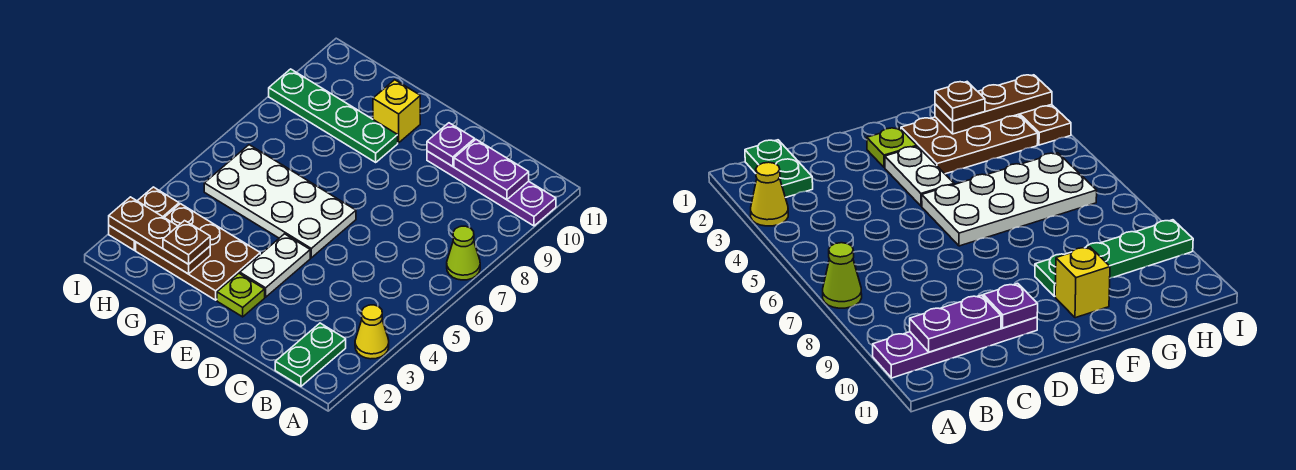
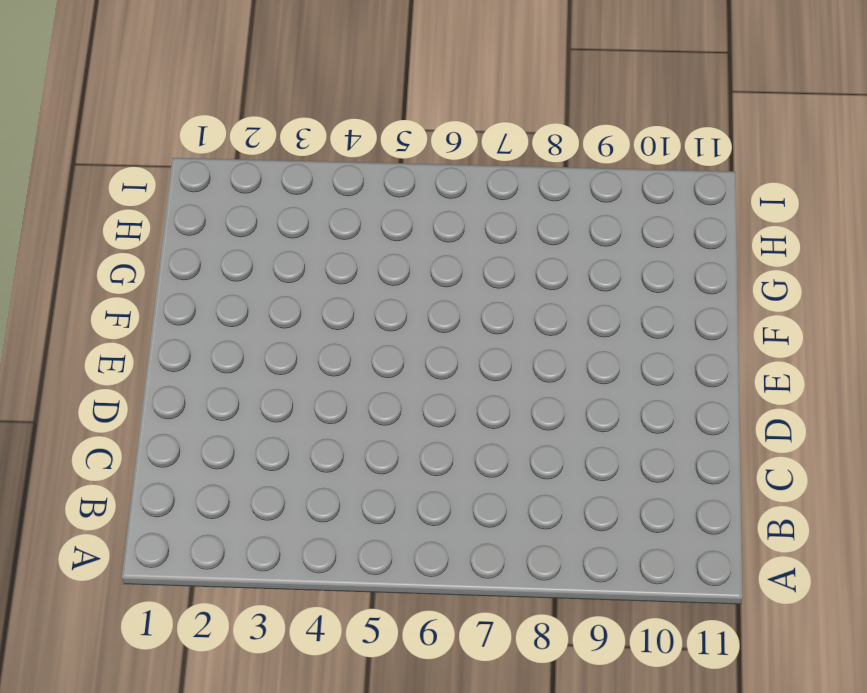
none -> yellow 1x1 cone [355,305,389,359]
none -> lime 1x1 cone [447,226,480,280]
none -> purple 1x4 plate [427,151,556,226]

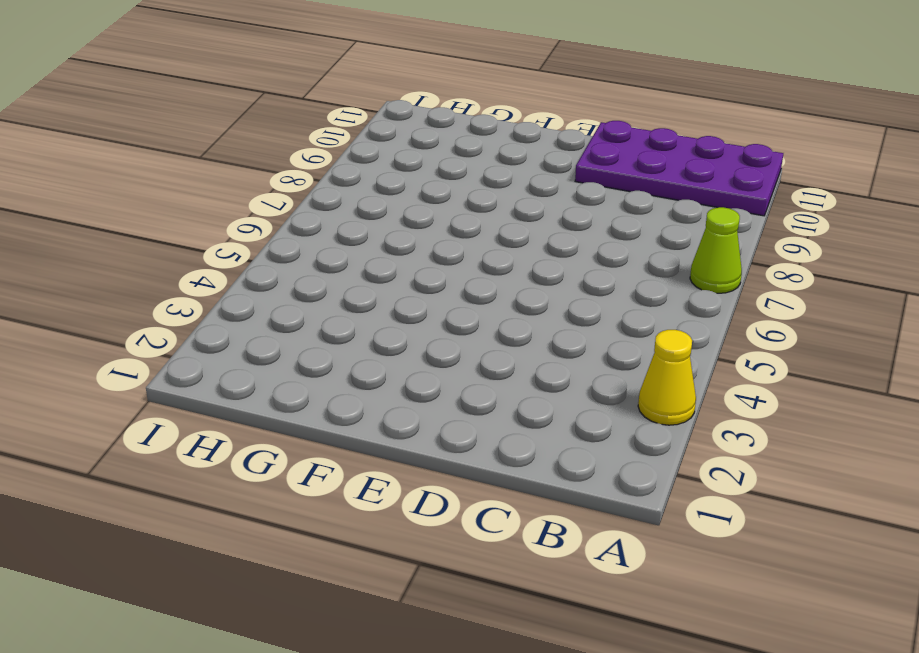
purple 2x4 plate [575,121,783,216] -> purple 1x4 plate [427,151,556,226]
none -> green 1x2 plate [275,323,346,386]
none -> lime 1x1 plate [217,273,265,317]
none -> white 1x2 plate [240,234,310,297]

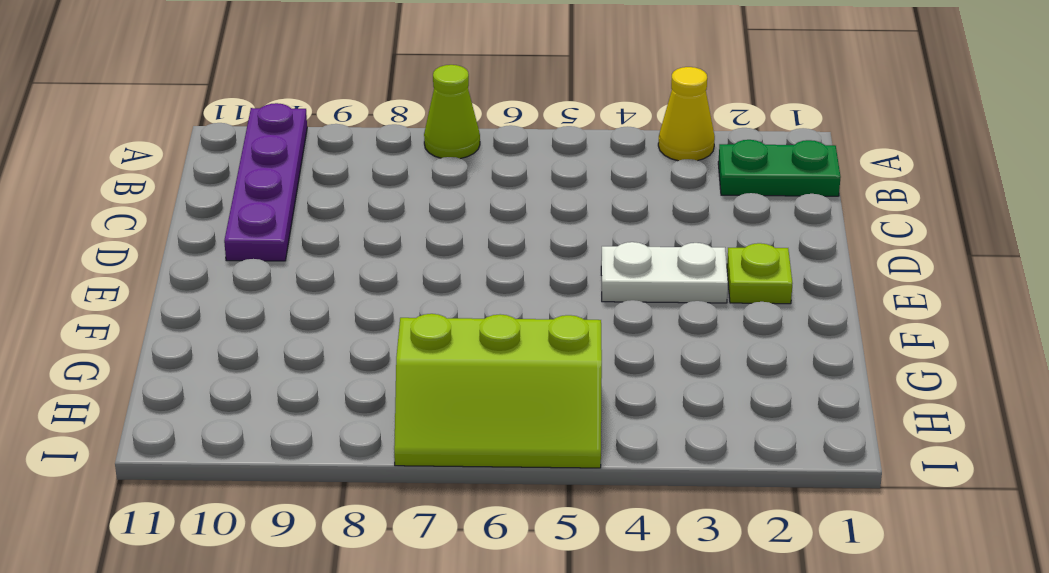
lime 2x3 slope [394,314,602,468] -> white 2x4 plate [204,145,356,258]
none -> brown 2x3 plate [136,204,260,300]
none -> green 1x4 plate [269,69,398,162]
none -> yellow 1x1 brick [373,80,420,143]

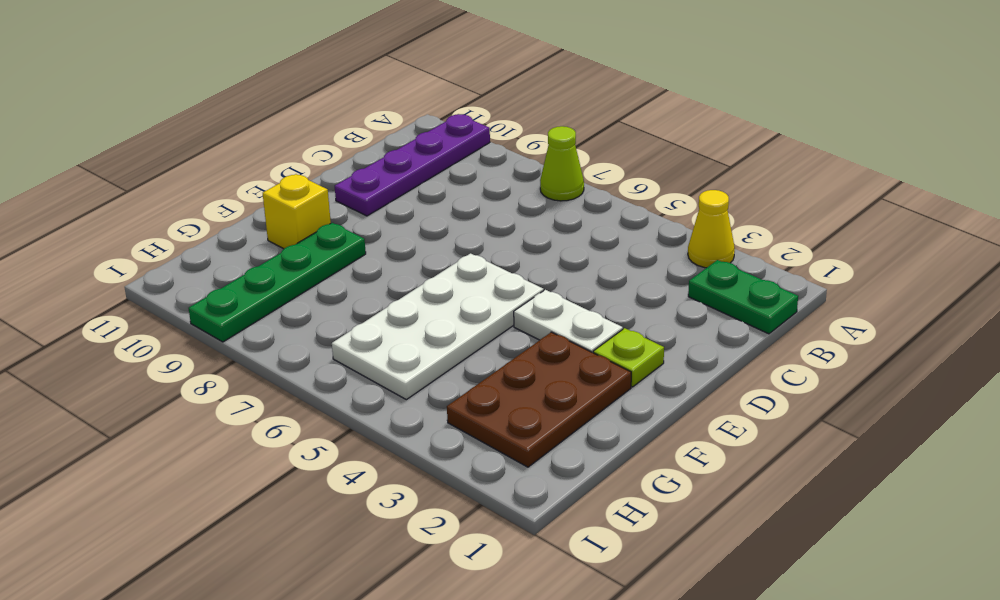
none -> brown 1x2 plate [109,187,179,250]
none -> purple 1x2 plate [454,140,529,200]
none -> purple 1x1 plate [427,123,475,166]

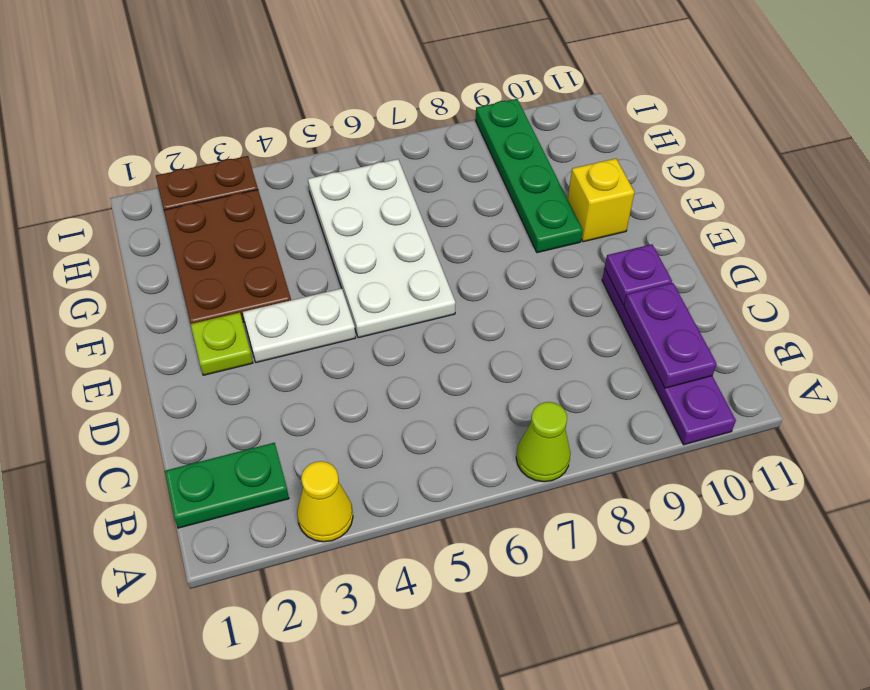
none -> brown 1x3 plate [109,197,210,274]
none -> brown 1x1 plate [163,221,210,264]

